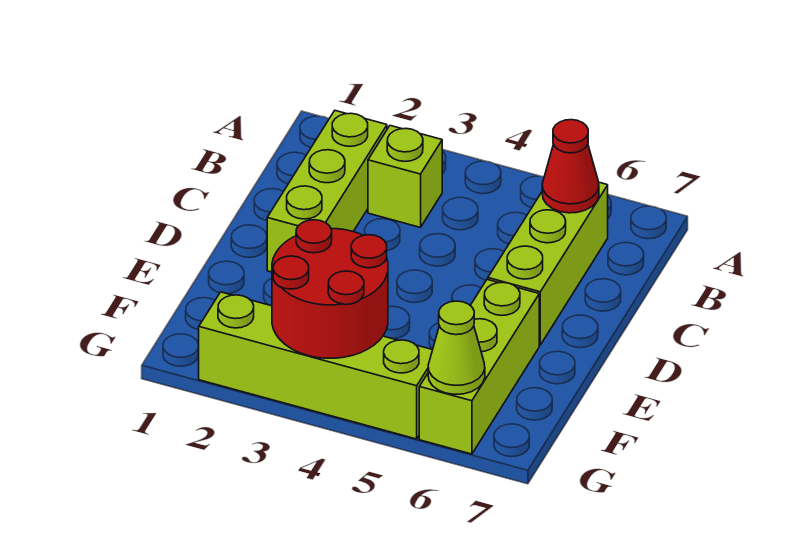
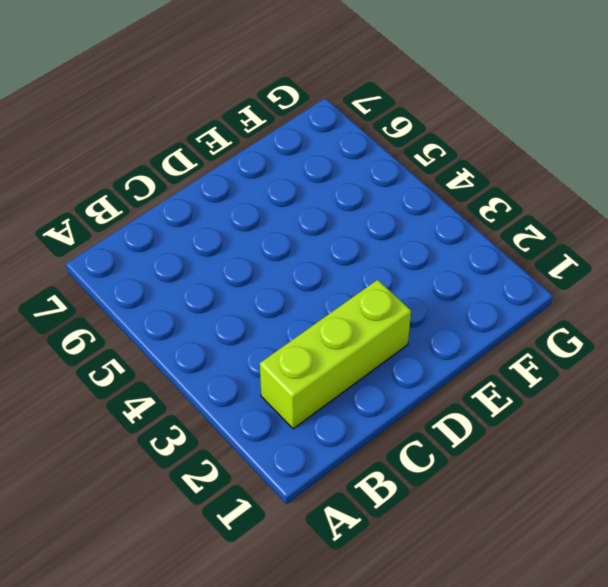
none -> lime 1x1 brick [368,126,442,227]
none -> lime 1x3 brick [488,182,608,345]

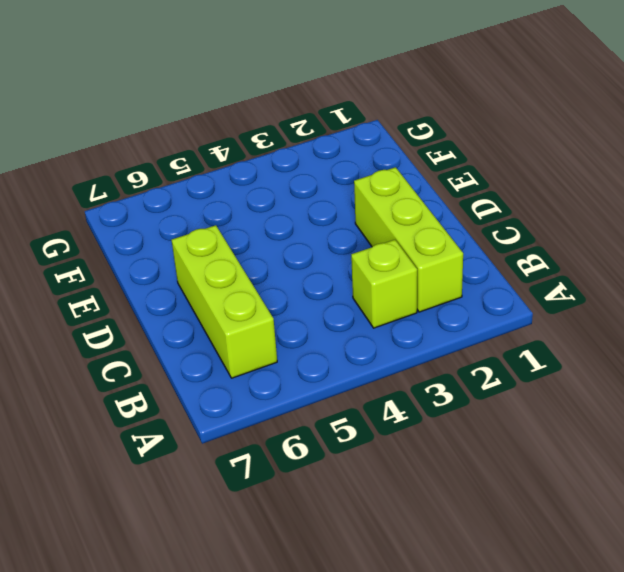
none -> lime 1x3 brick [419,280,539,454]
none -> lime 1x4 brick [199,292,432,439]

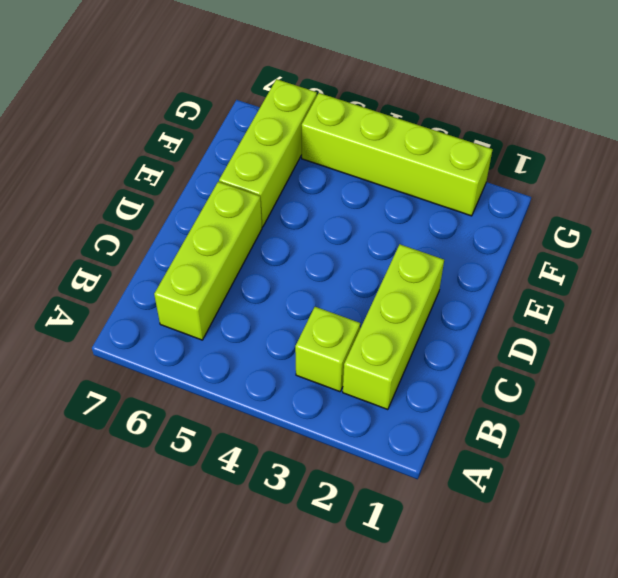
none -> red 1x1 cone [542,120,599,213]
none -> red 2x2 round brick [272,220,388,358]

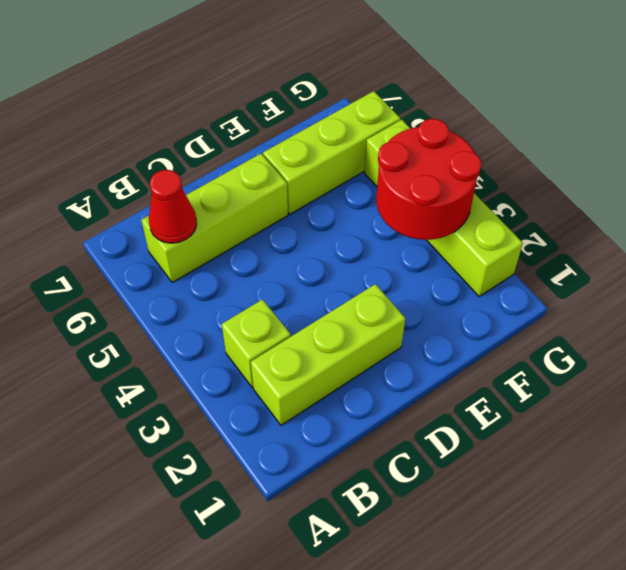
none -> lime 1x1 cone [428,301,485,394]

